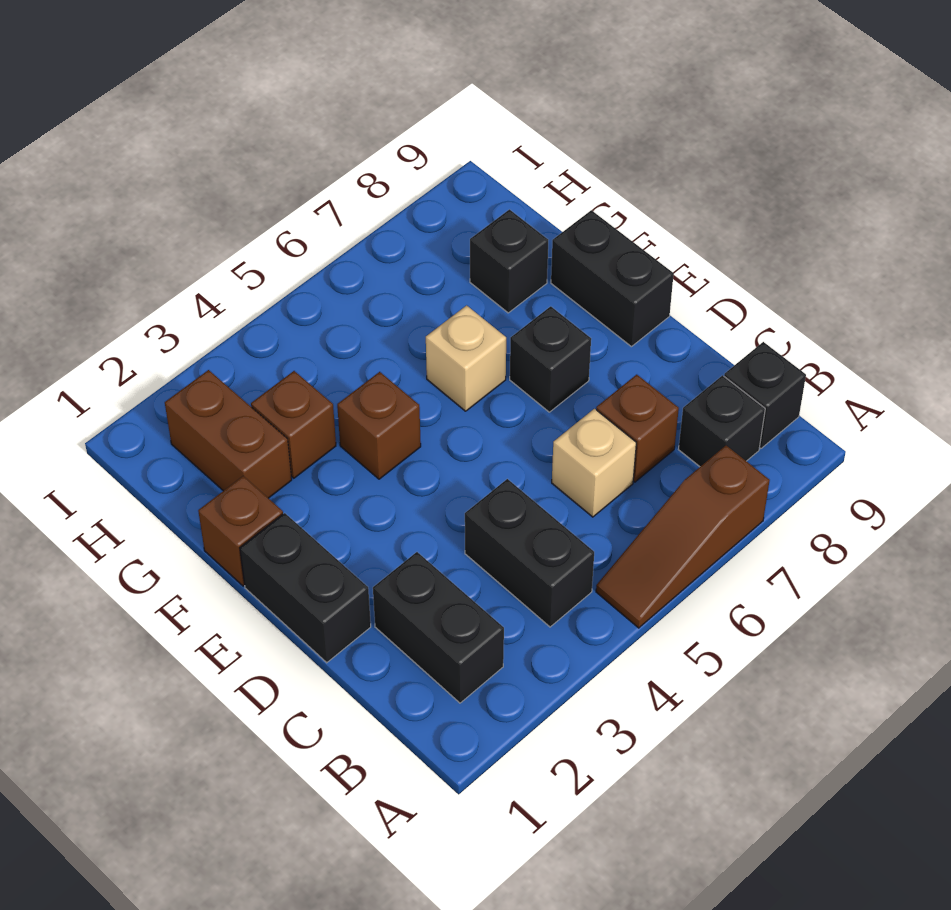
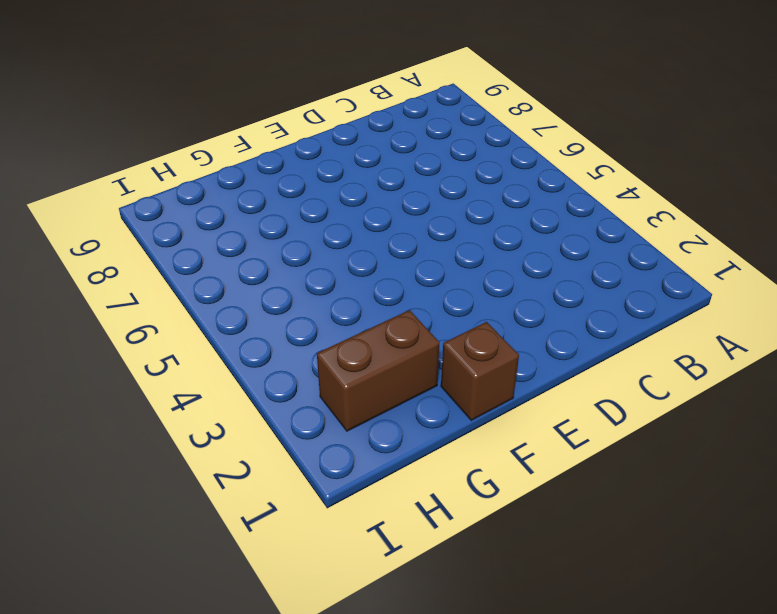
none -> brown 1x3 slope [596,445,770,628]
none -> black 1x2 brick [373,552,504,703]
none -> black 1x2 brick [465,479,594,627]

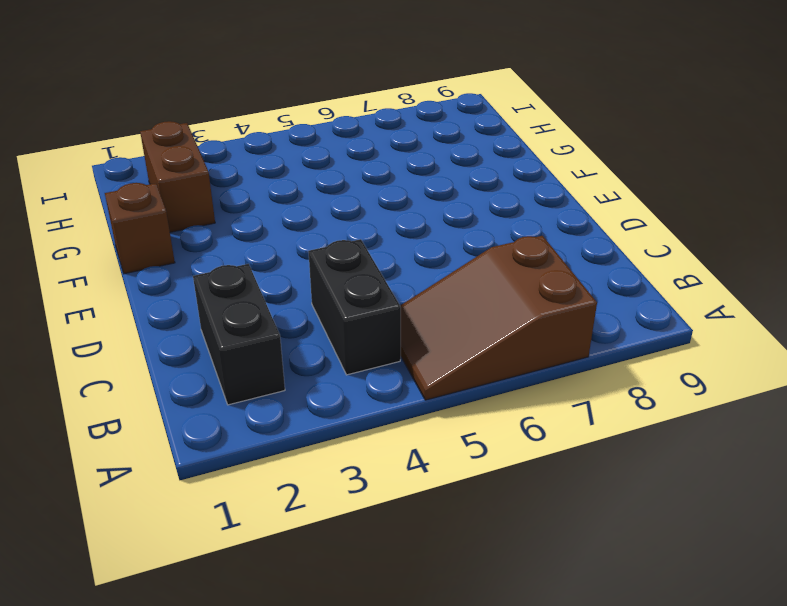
brown 2x3 slope [400,236,597,400] -> brown 1x3 slope [596,445,770,628]
none -> black 1x1 brick [678,375,765,467]
none -> black 1x1 brick [724,342,806,449]
none -> tan 1x1 brick [552,409,636,517]

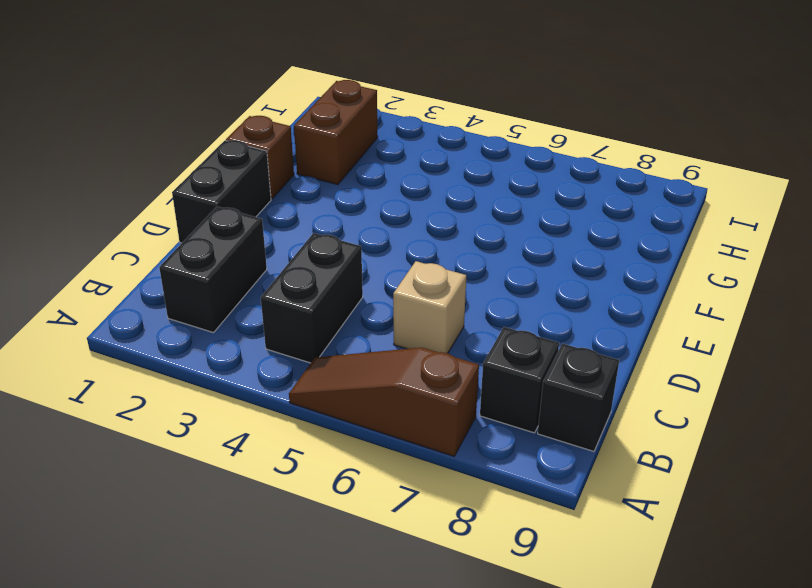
none -> brown 1x1 brick [596,375,679,482]
none -> black 1x1 brick [510,306,591,412]
none -> black 1x2 brick [551,210,674,347]

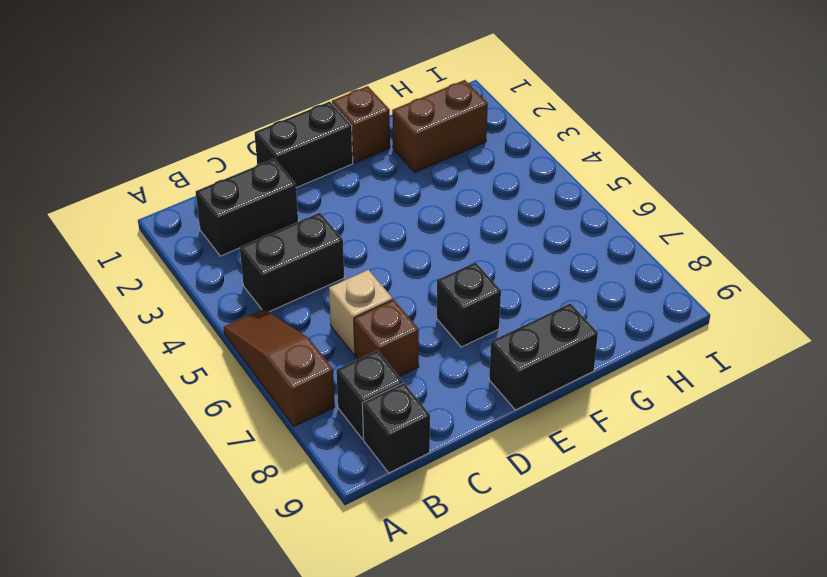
none -> brown 1x1 brick [337,372,421,479]
none -> tan 1x1 brick [426,305,506,411]
none -> brown 1x1 brick [251,371,336,478]

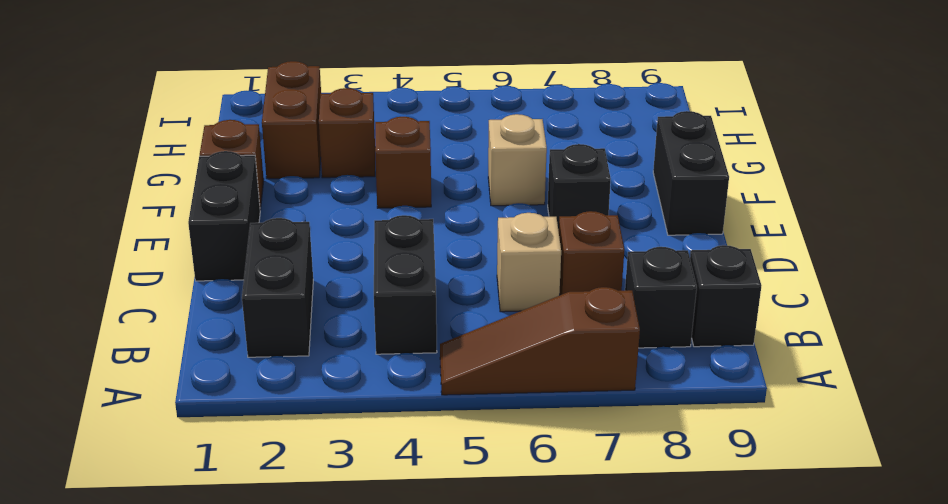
none -> black 1x1 brick [470,209,548,313]

